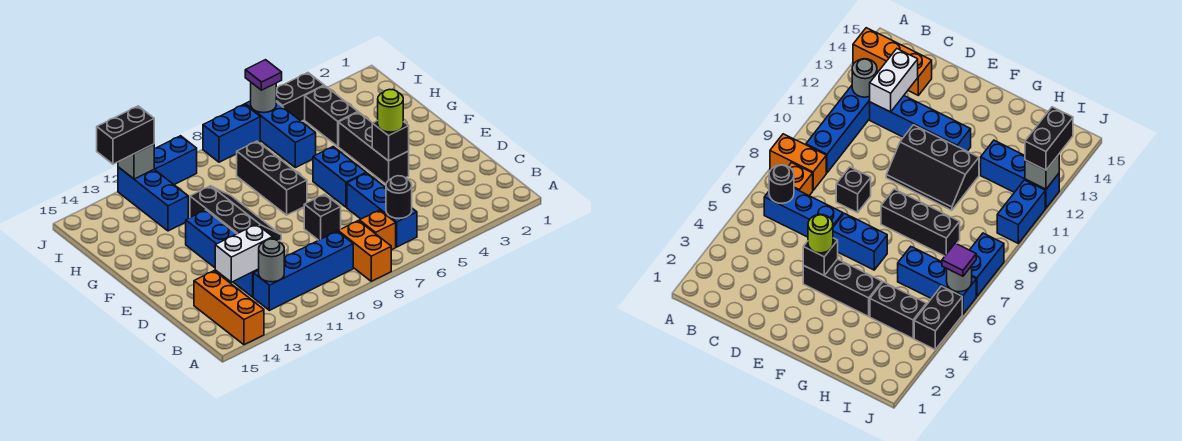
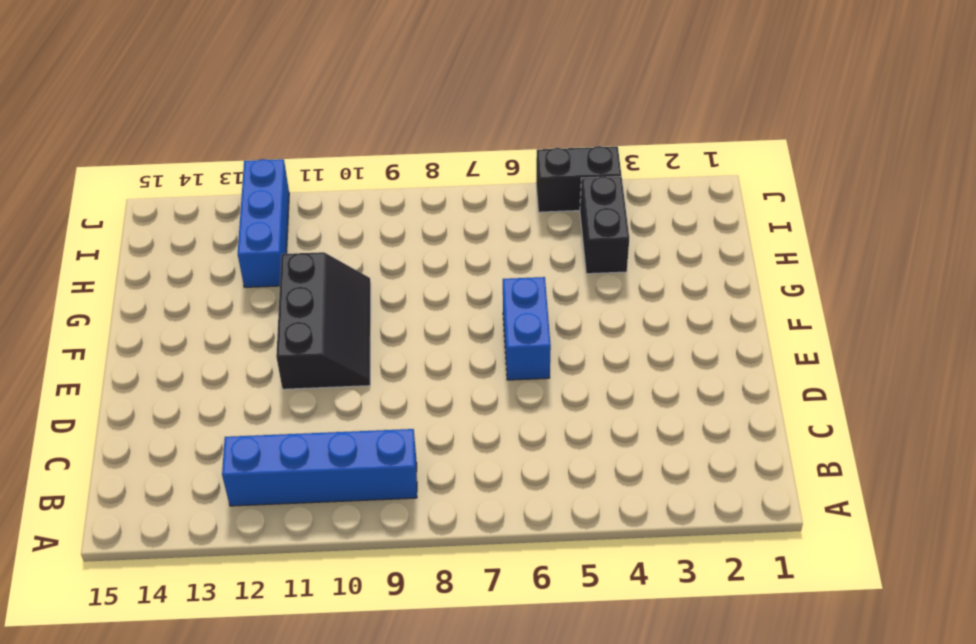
none -> orange 1x2 brick [338,221,391,281]
none -> orange 1x3 brick [194,271,264,345]
none -> blue 1x3 brick [347,173,417,247]

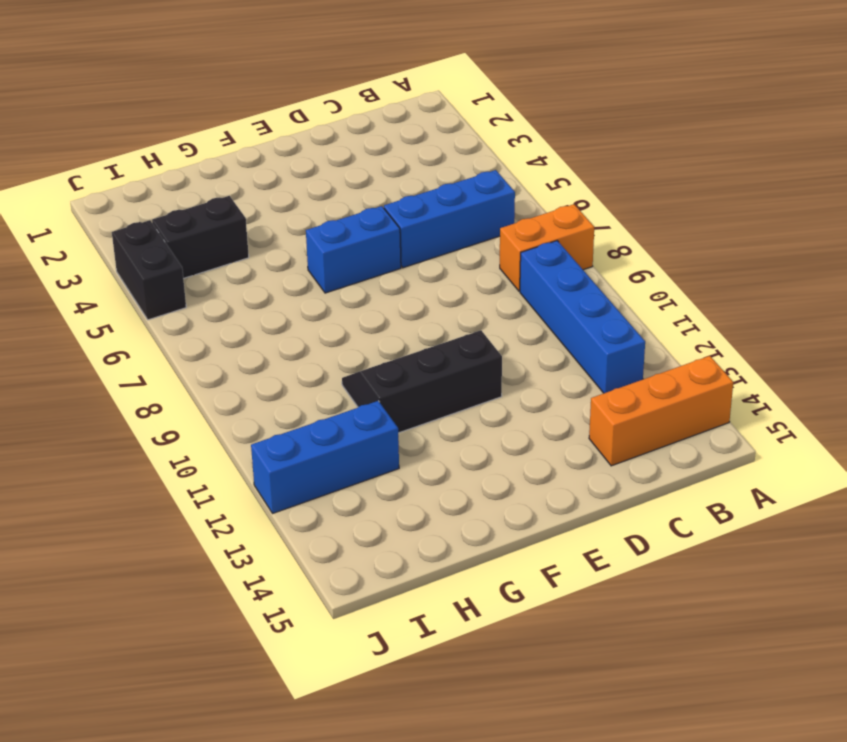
none -> orange 1x1 brick [359,210,396,250]
none -> blue 1x4 brick [186,210,259,297]
none -> black 1x1 brick [304,194,341,240]

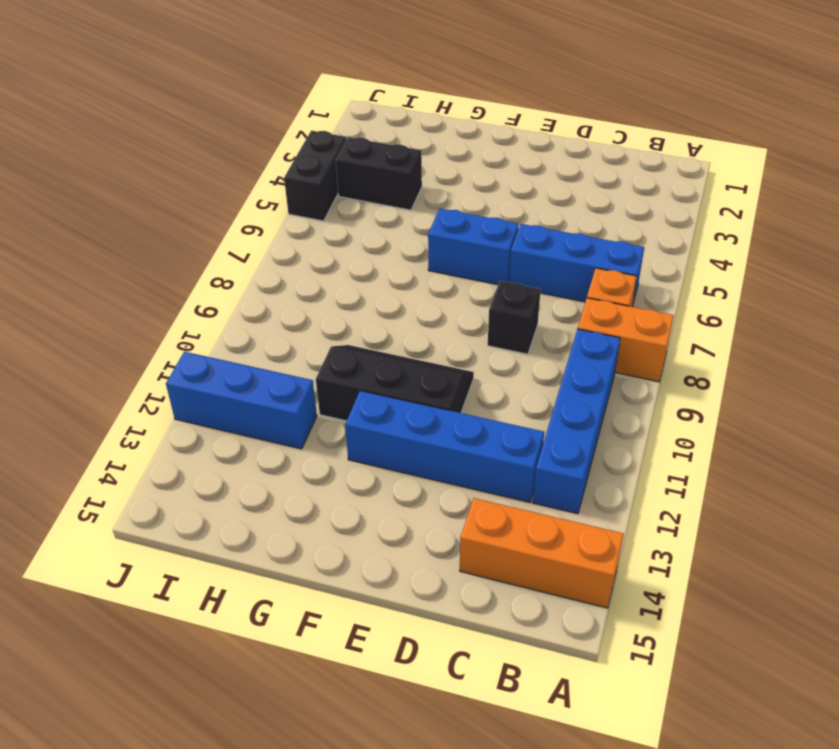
none -> black 1x3 brick [339,112,409,184]
none -> black 1x3 brick [237,141,307,215]
none -> blue 1x3 brick [245,101,316,168]

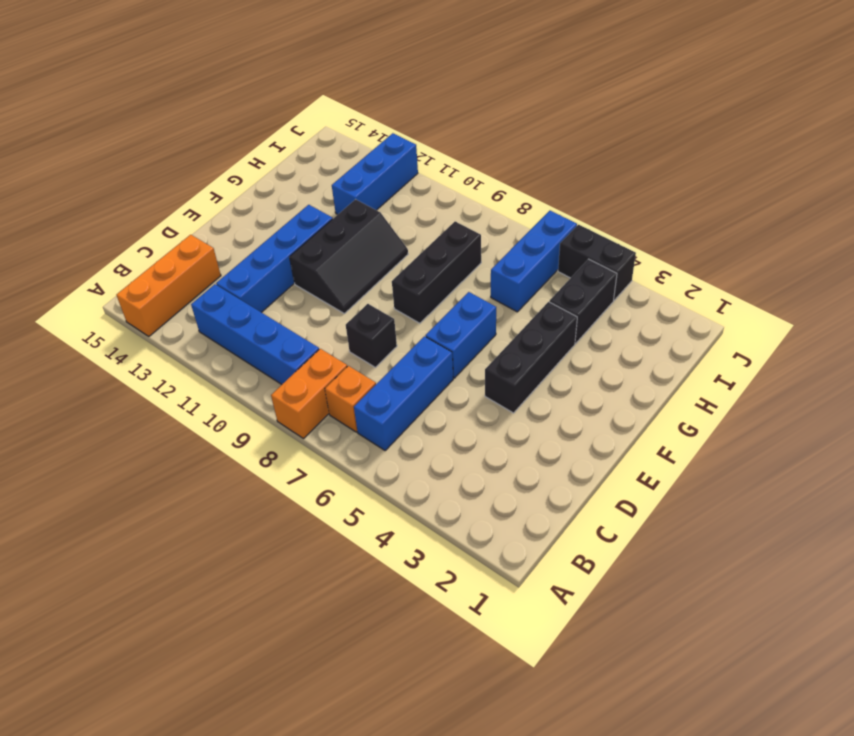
none -> blue 1x2 brick [203,104,260,162]
none -> blue 1x2 brick [154,136,197,185]
none -> black 1x1 round brick [386,176,412,218]

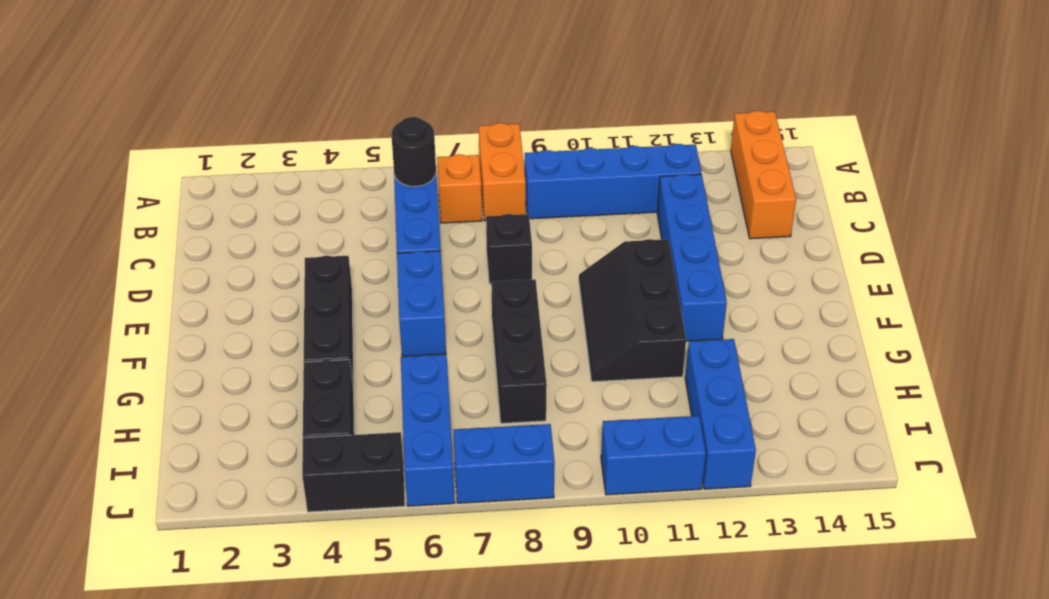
none -> grey 1x1 round brick [259,239,284,282]
none -> white 1x2 brick [215,224,273,282]
none -> black 1x1 brick [372,121,409,161]

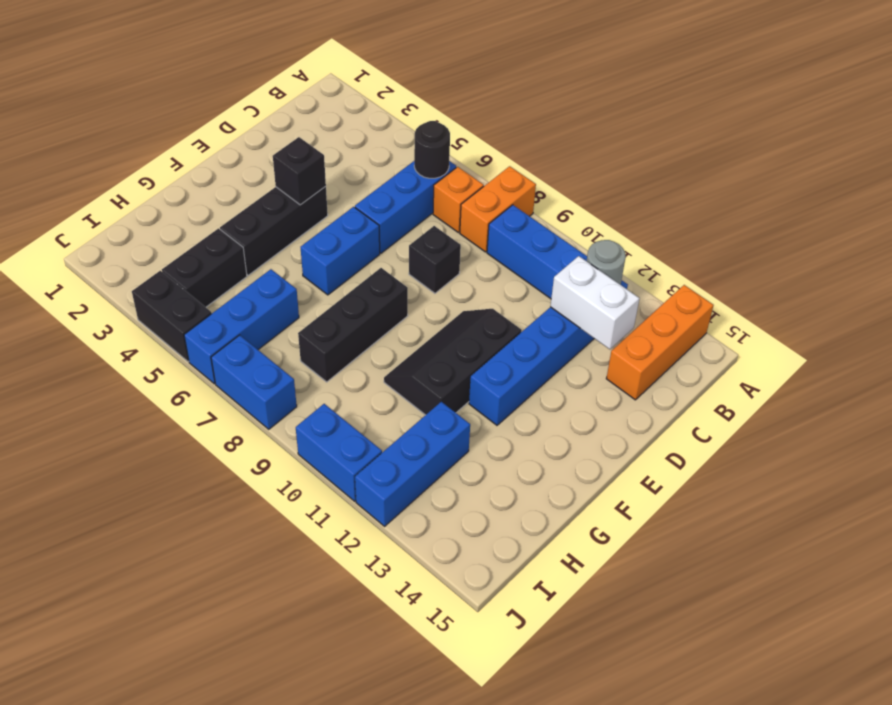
none -> grey 1x1 round brick [251,83,276,113]
none -> grey 1x1 brick [118,144,154,179]
none -> lime 1x1 round brick [378,89,403,132]

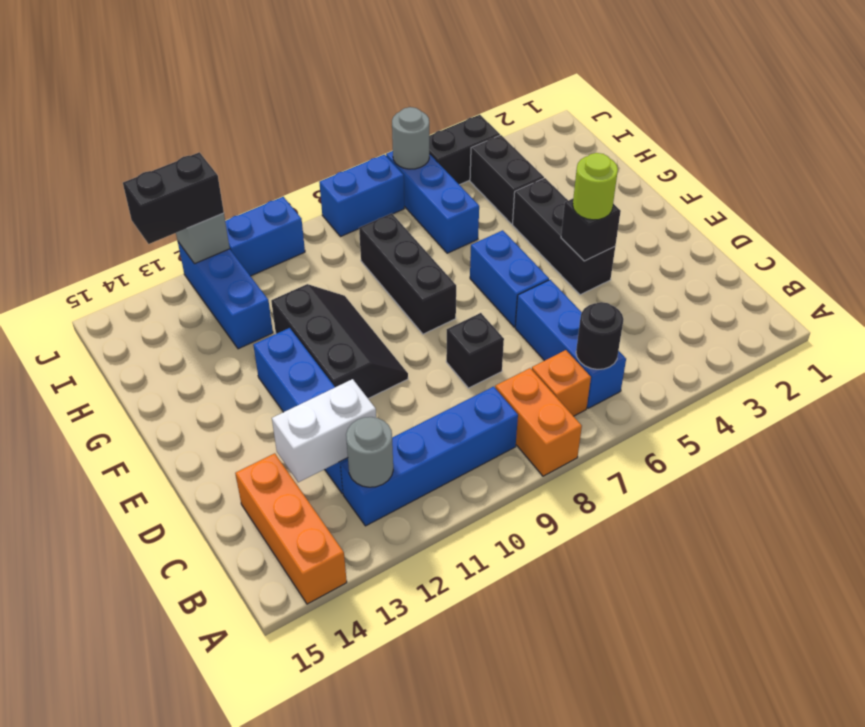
none -> purple 1x1 tile [245,60,282,90]

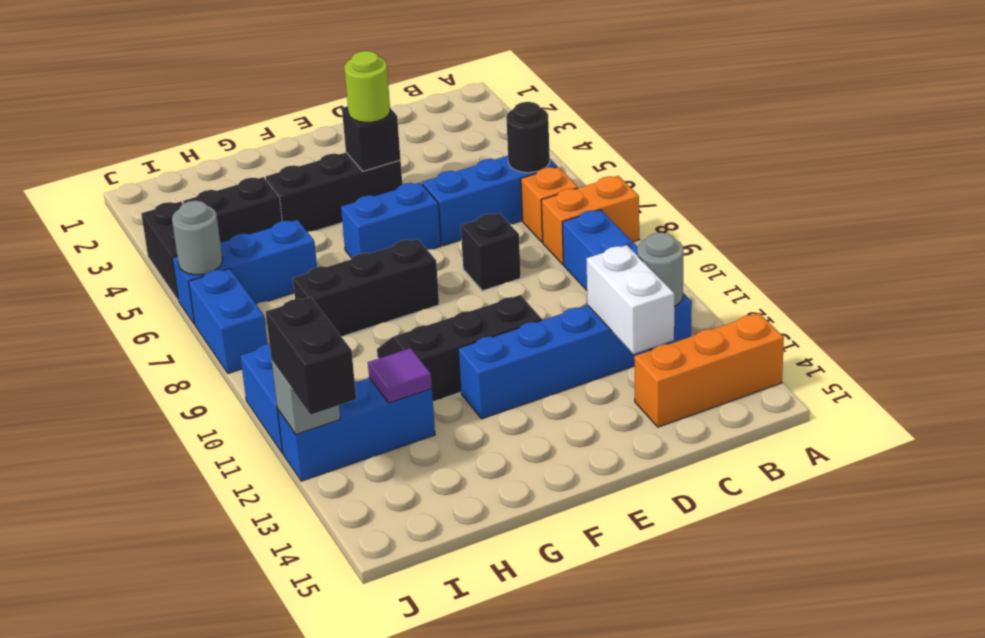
purple 1x1 tile [368,348,432,403] -> purple 1x1 tile moved to [245,60,282,90]

